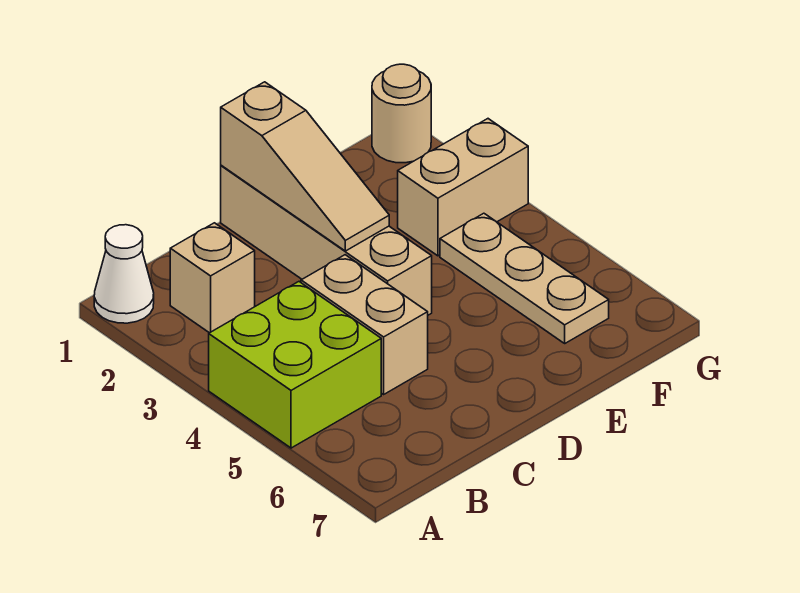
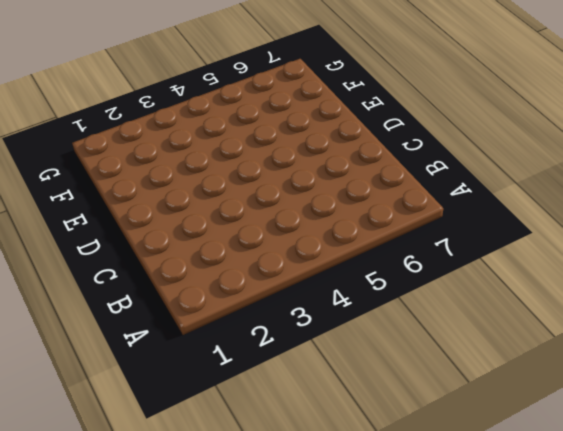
none -> white 1x1 cone [94,225,154,323]
none -> lime 2x2 brick [209,282,381,448]

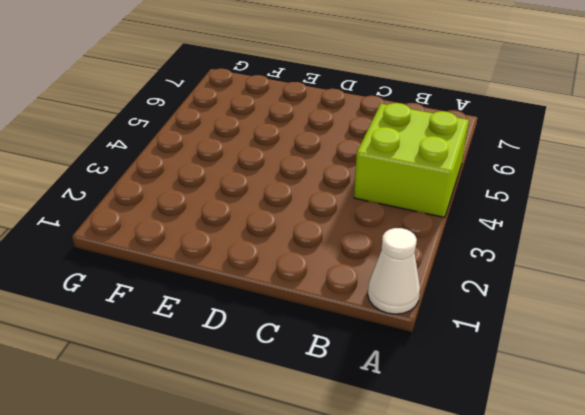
none -> tan 1x1 brick [170,223,255,333]
none -> tan 1x2 brick [301,255,428,394]

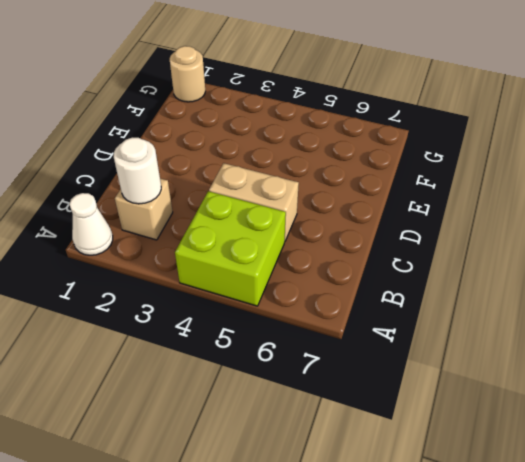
white 1x1 round brick [114,137,161,204] -> none
none -> tan 1x4 brick [221,165,432,315]
none -> tan 1x2 brick [398,119,528,256]

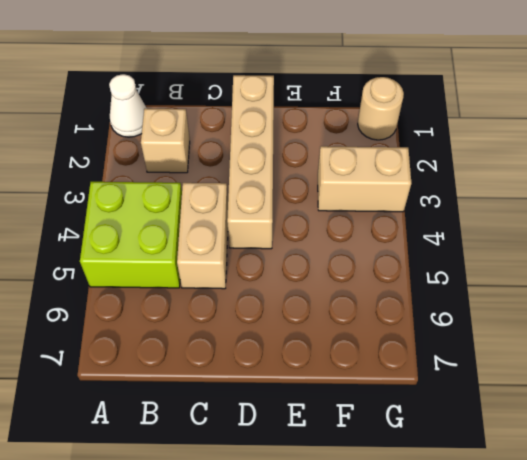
none -> tan 1x3 plate [440,213,609,343]
none -> tan 1x3 slope [221,82,389,251]

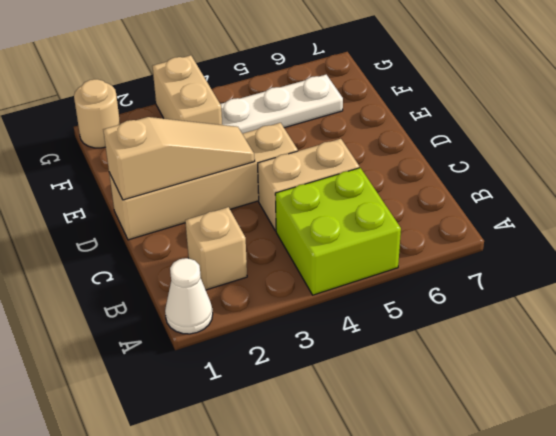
white 1x3 plate [220,75,343,133] -> tan 1x3 plate [440,213,609,343]

